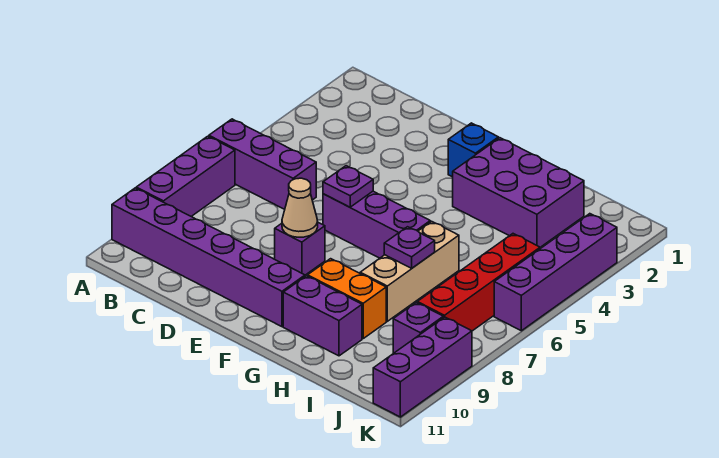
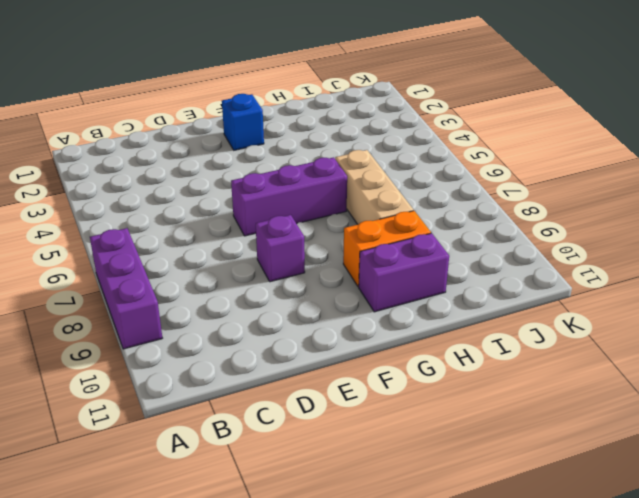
none -> purple 1x3 brick [209,119,316,209]
none -> purple 1x6 brick [112,188,305,327]
none -> purple 2x3 brick [453,138,584,247]

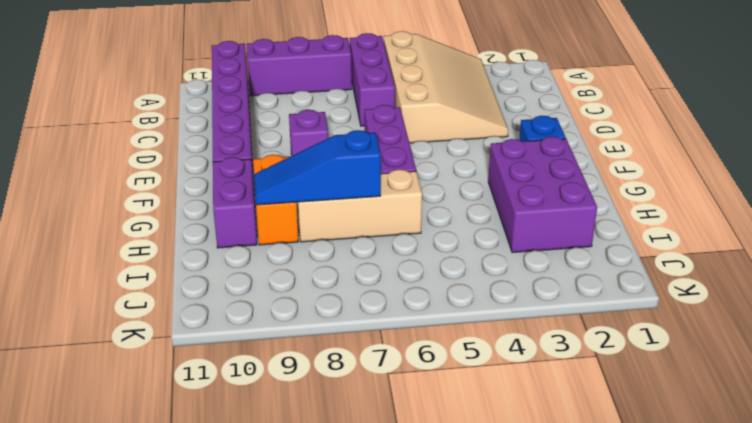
tan 3x4 slope [384,31,508,143] -> none
blue 1x3 slope [254,130,381,205] -> purple 1x1 plate [384,227,435,268]
none -> red 1x4 brick [417,234,540,331]
none -> purple 1x1 brick [393,302,443,353]
none -> purple 1x4 brick [494,214,617,331]

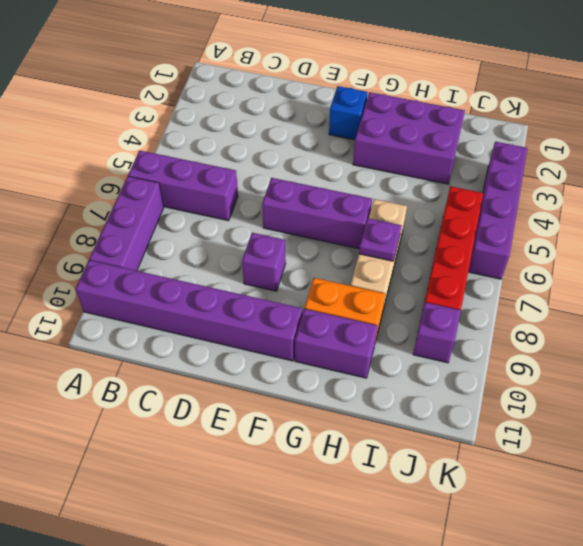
none -> purple 1x3 brick [373,317,472,417]
none -> purple 1x1 plate [323,166,373,207]
none -> tan 1x1 cone [282,178,318,237]

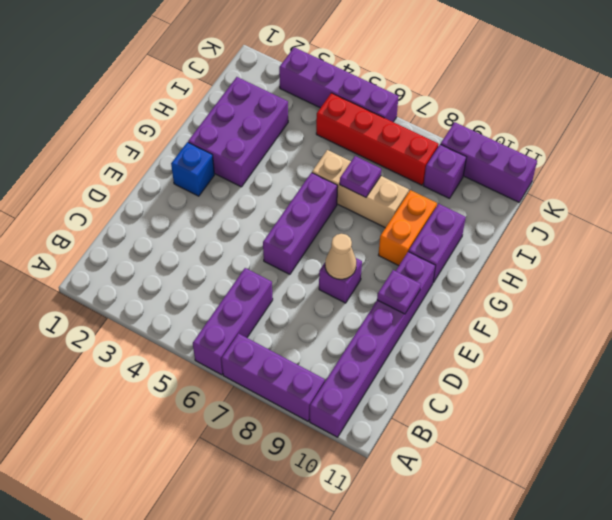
purple 1x1 plate [377,270,421,314] -> purple 1x1 plate moved to [323,166,373,207]

